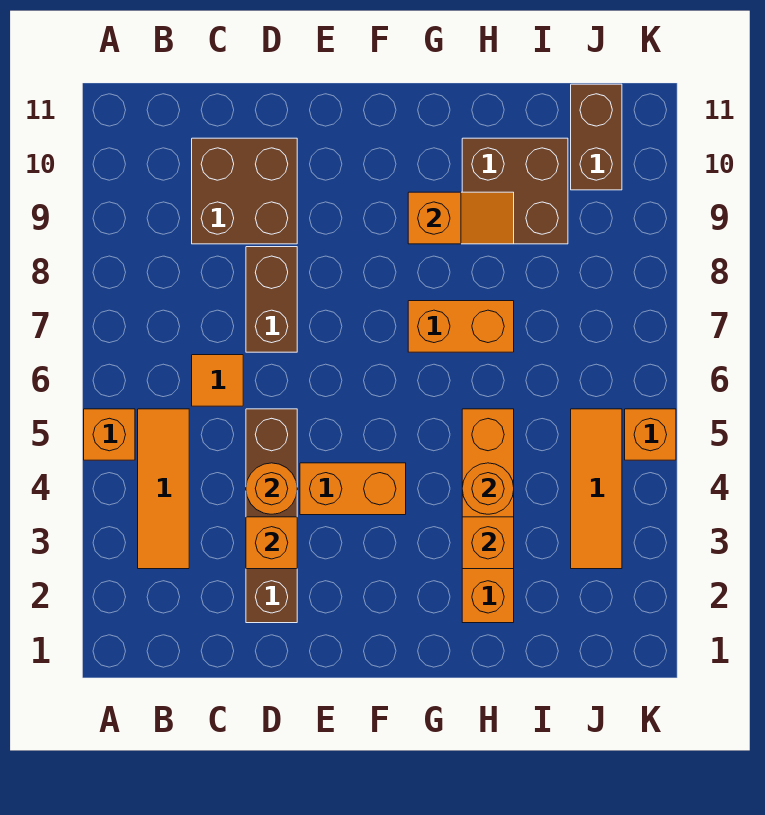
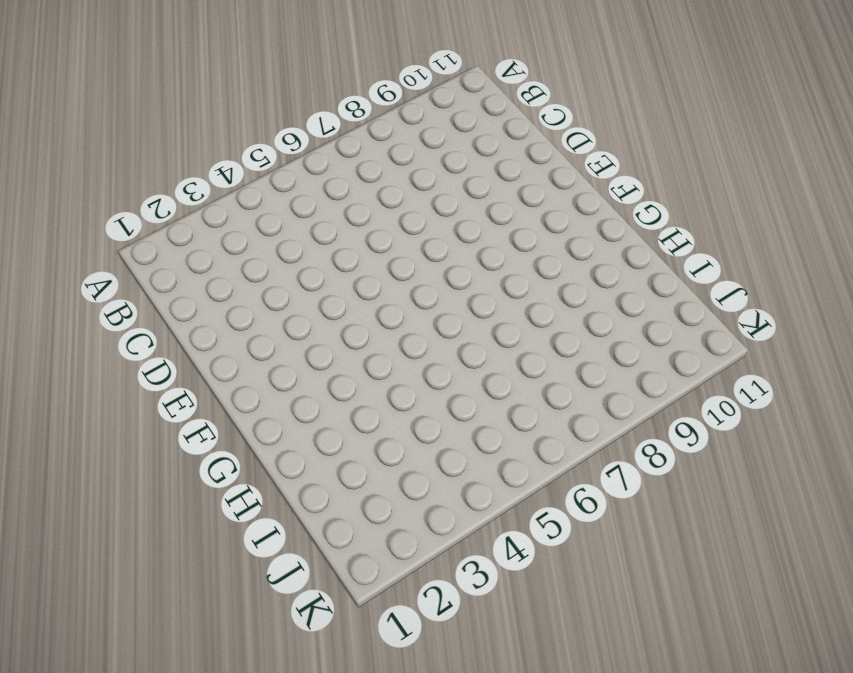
none -> orange 1x1 brick [84,409,135,460]
none -> orange 1x3 tile [138,409,189,569]
none -> orange 1x1 tile [192,355,243,406]

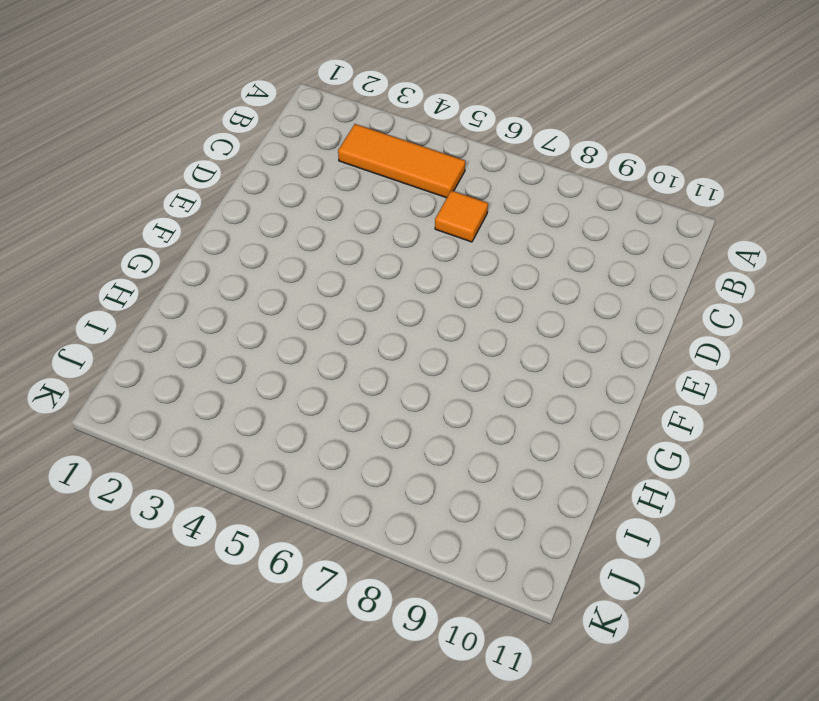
none -> orange 1x1 brick [84,409,135,460]
none -> brown 2x2 brick [192,138,297,244]
none -> brown 1x4 brick [246,409,297,623]

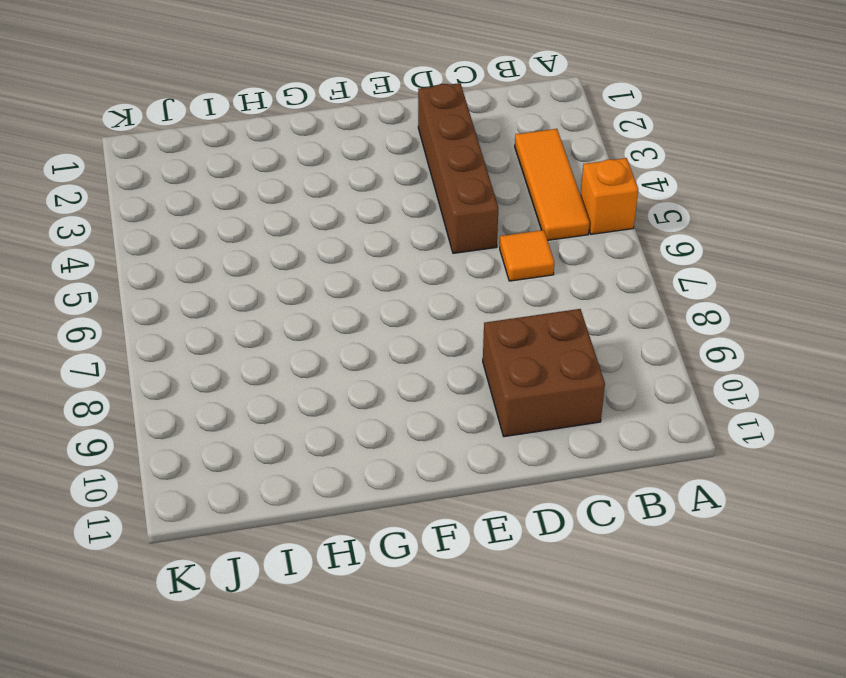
none -> brown 1x2 brick [246,247,297,352]
none -> orange 1x2 brick [300,463,406,515]
none -> orange 1x2 brick [408,301,514,352]

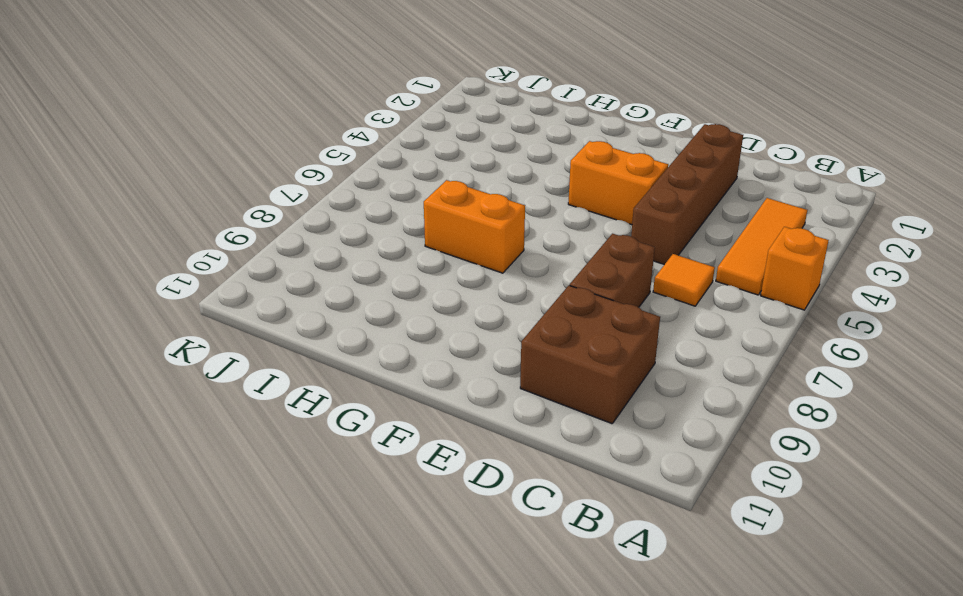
none -> orange 1x4 brick [462,409,514,623]
none -> brown 2x2 brick [462,138,568,244]
none -> orange 1x3 tile [571,409,622,569]

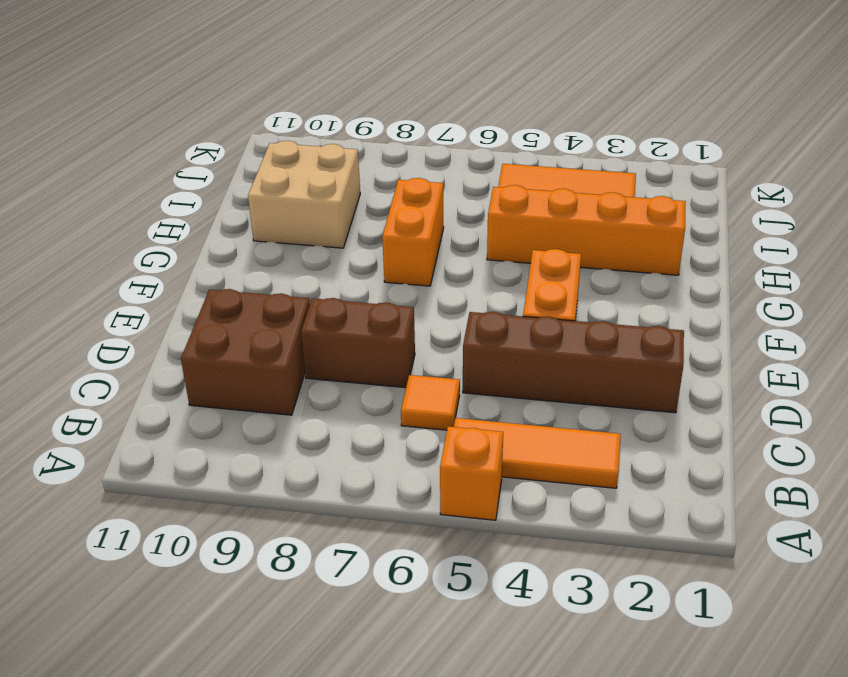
tan 2x2 brick [248,141,360,248] -> brown 2x2 brick [462,138,568,244]
none -> brown 1x2 brick [571,84,622,190]
none -> orange 1x1 brick [625,409,676,460]
none -> orange 1x1 brick [246,517,297,569]

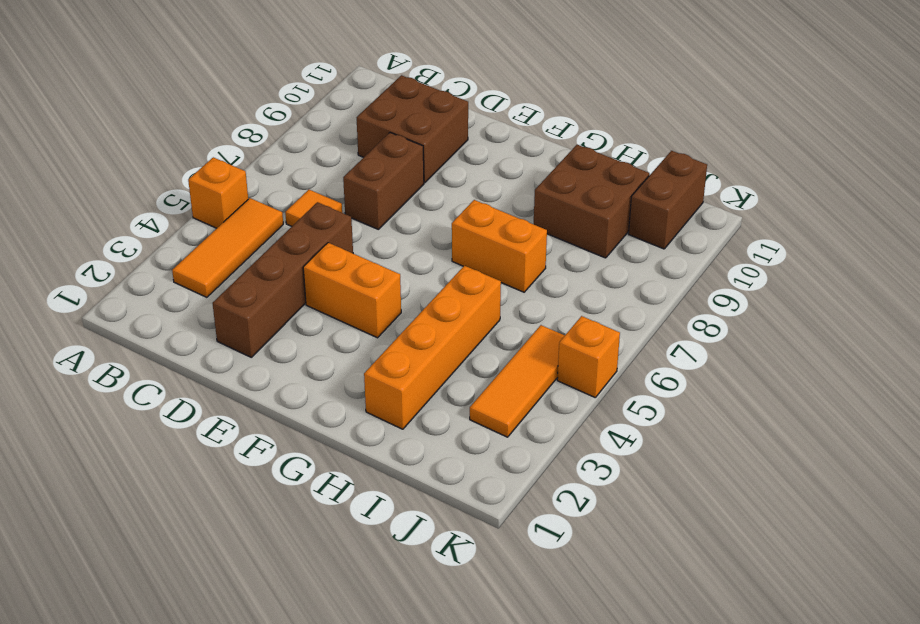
none -> orange 1x1 brick [246,517,297,569]
none -> orange 1x1 round brick [246,463,297,514]
none -> orange 1x2 slope [408,192,514,244]

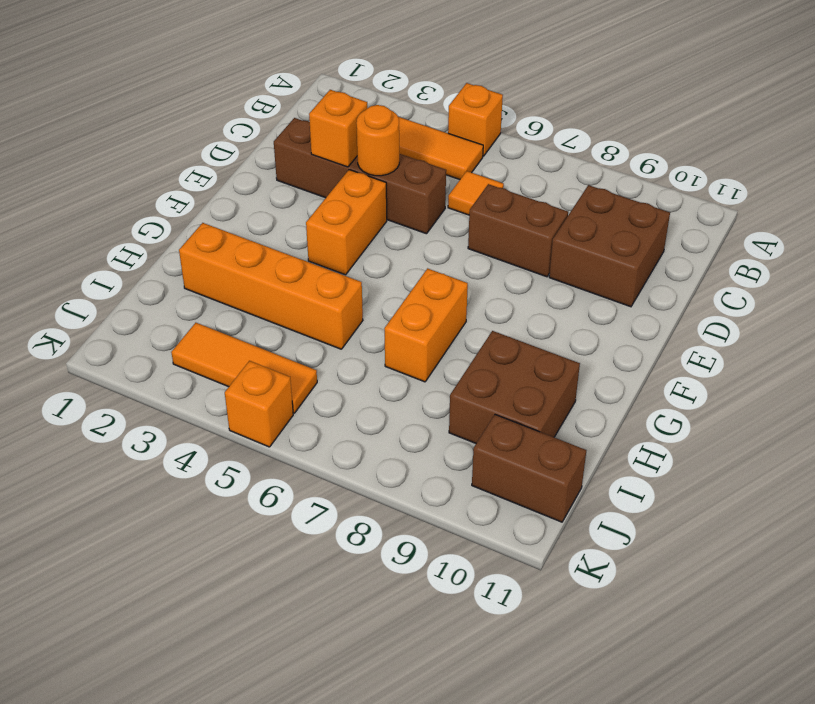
none -> orange 1x2 slope [408,192,514,244]
none -> orange 1x1 brick [462,517,514,569]
none -> orange 1x1 round brick [462,463,514,514]

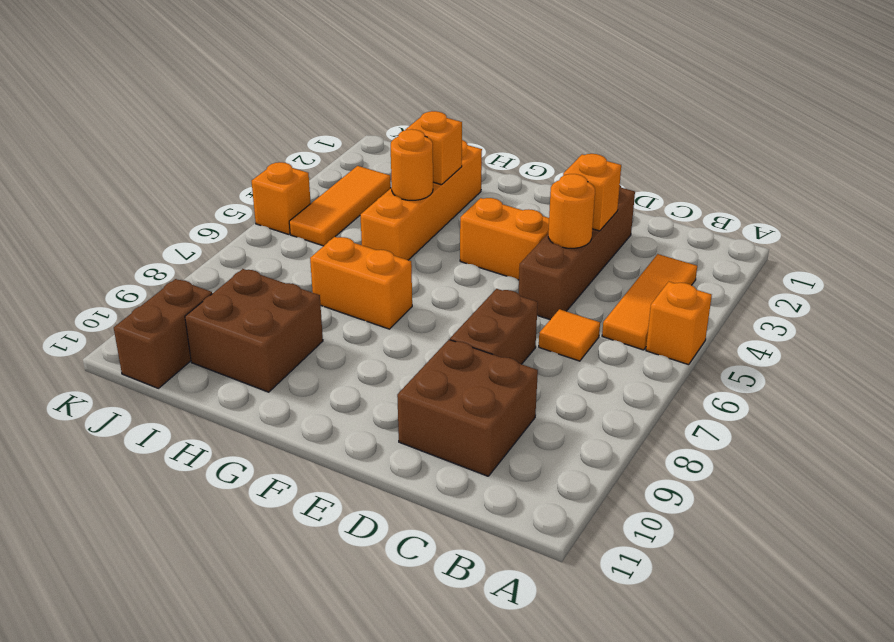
none -> orange 1x2 slope [408,192,514,244]

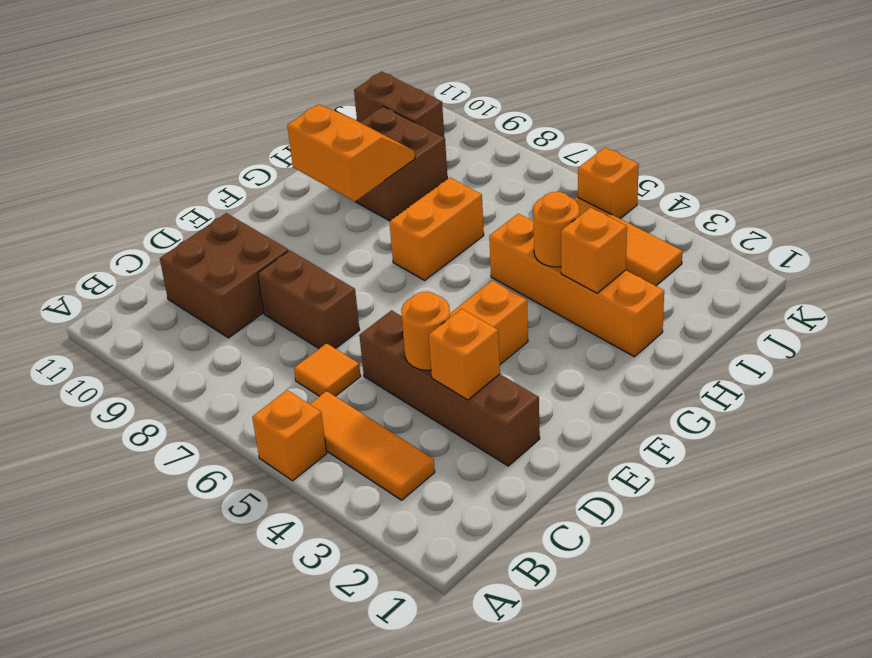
orange 2x2 slope [287,104,415,201] -> orange 1x2 slope [408,192,514,244]

